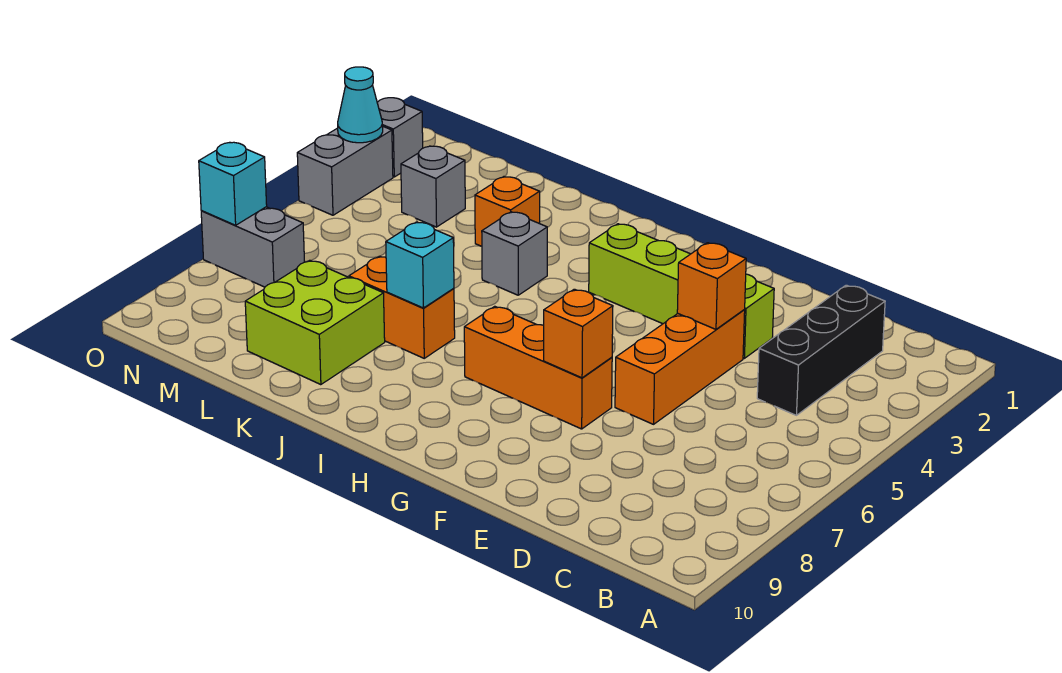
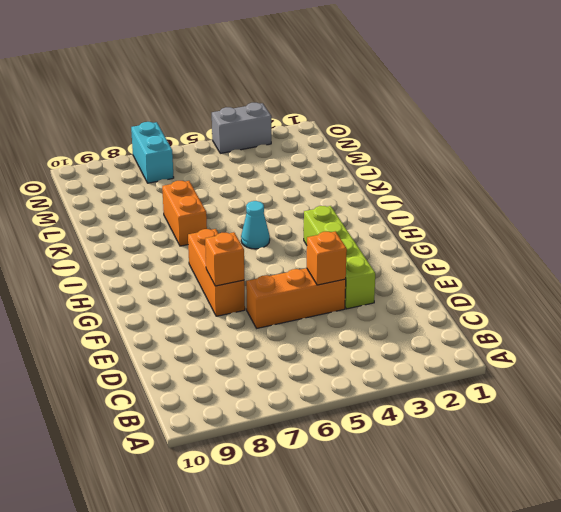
cyan 1x1 cone [241,201,270,249] -> cyan 1x1 cone moved to [338,67,383,143]
cyan 1x2 brick [131,122,174,183] -> grey 1x2 brick [201,207,305,287]
none -> black 1x3 brick [757,285,885,415]
none -> grey 1x1 brick [482,212,547,295]
none -> orange 1x1 brick [475,177,540,246]

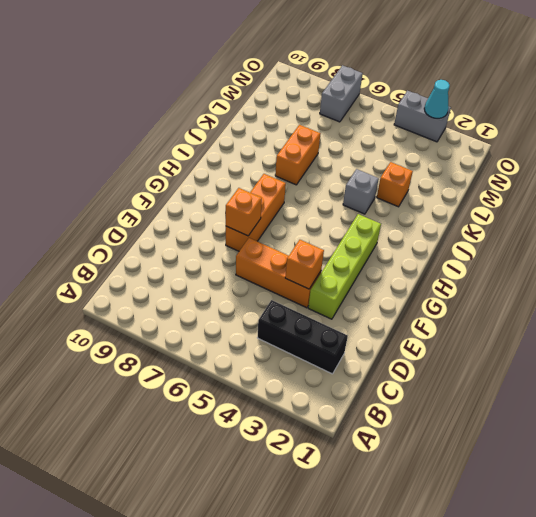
none -> lime 2x2 brick [245,260,385,385]
none -> grey 1x1 brick [401,146,465,227]
none -> grey 1x1 brick [377,98,423,177]

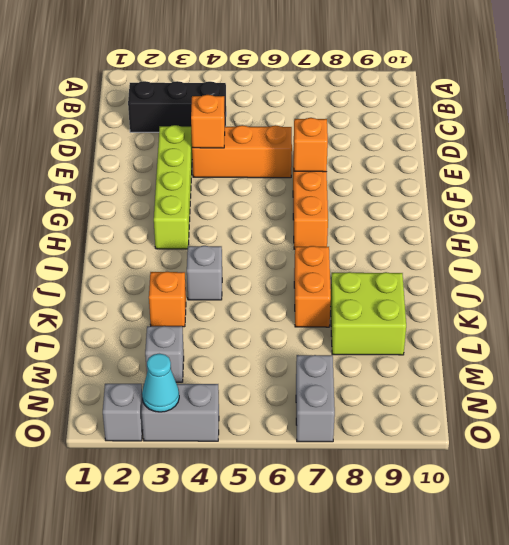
none -> cyan 1x1 brick [386,222,454,308]
none -> cyan 1x1 brick [199,142,267,225]

